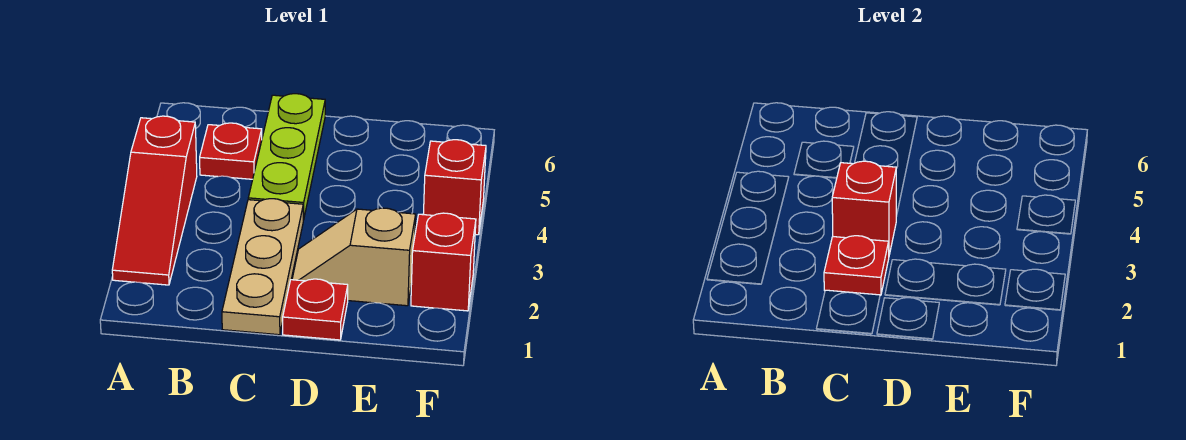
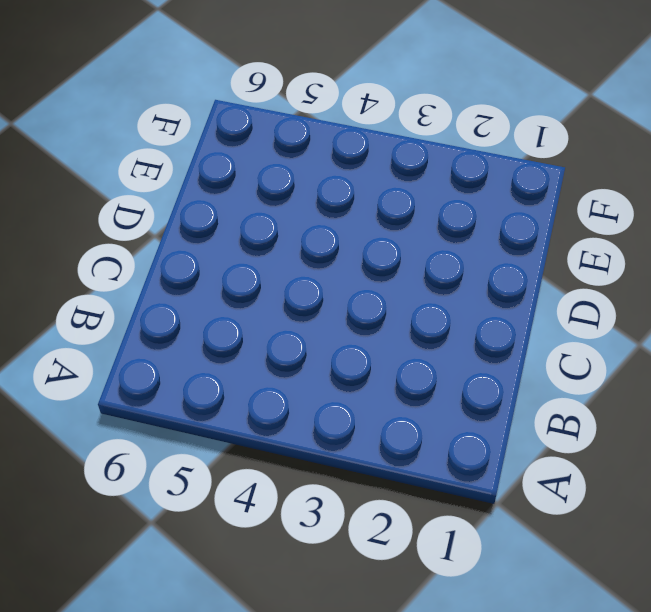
none -> red 1x3 slope [112,116,197,285]
none -> red 1x1 plate [200,123,262,179]

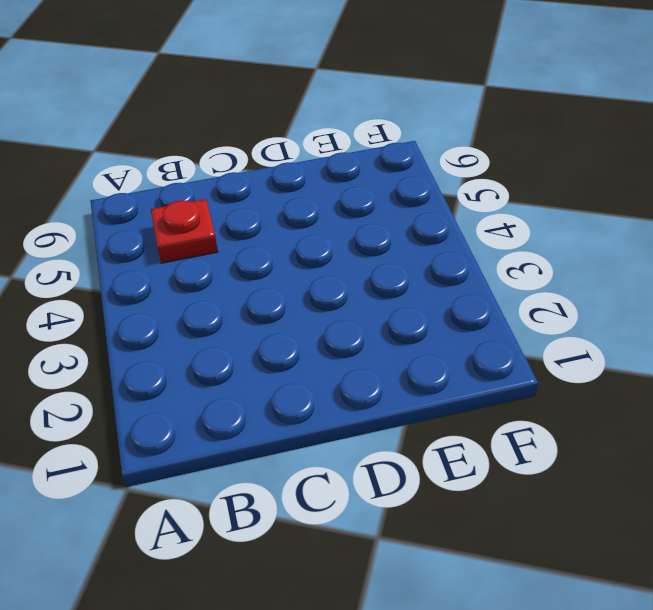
none -> red 1x3 slope [112,116,197,285]
none -> tan 1x3 plate [222,199,303,335]

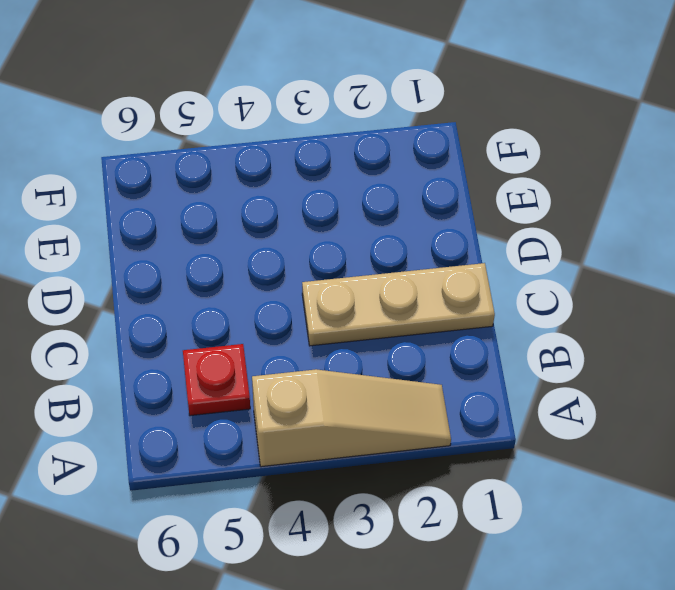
tan 1x3 slope [252,369,451,467] -> red 1x3 slope [112,116,197,285]
none -> lime 1x3 plate [248,94,325,220]
none -> red 1x1 plate [283,279,348,340]

